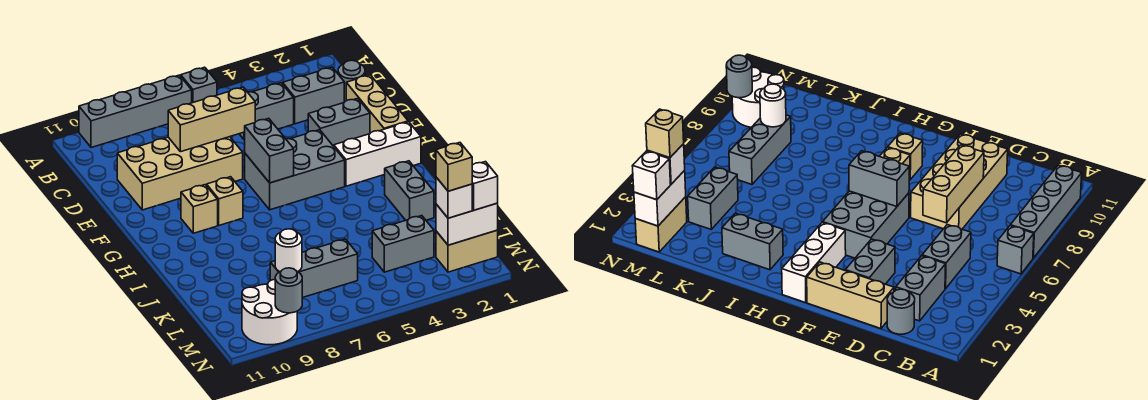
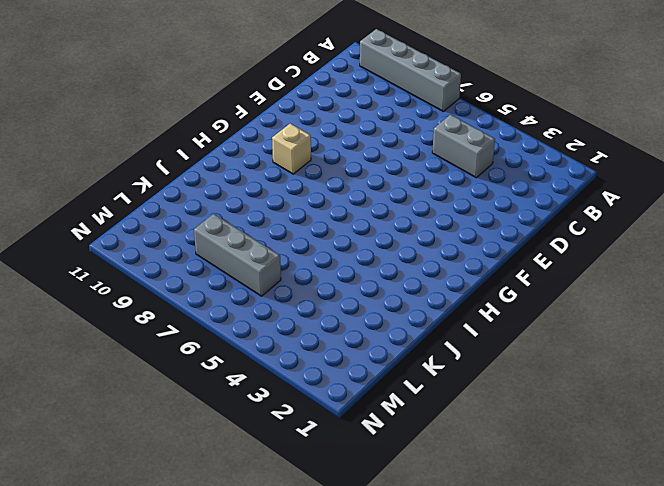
none -> grey 1x1 brick [181,67,217,103]
none -> grey 1x1 round brick [338,60,365,102]
none -> grey 1x2 brick [283,67,344,124]

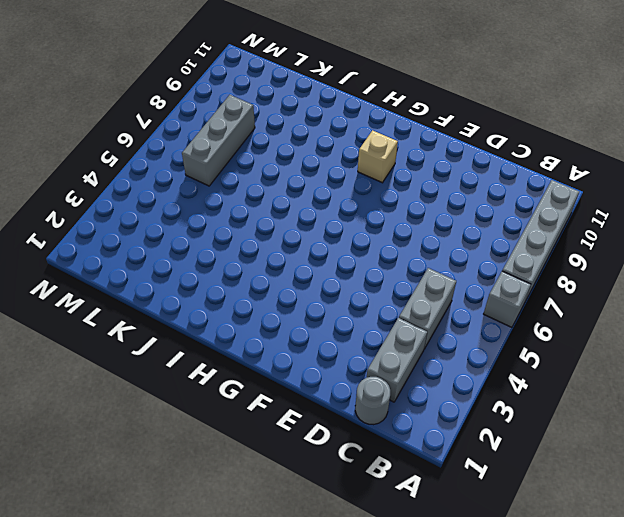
none -> tan 1x3 brick [346,75,408,133]
none -> tan 2x4 brick [117,137,243,210]
none -> grey 1x2 brick [308,98,370,146]

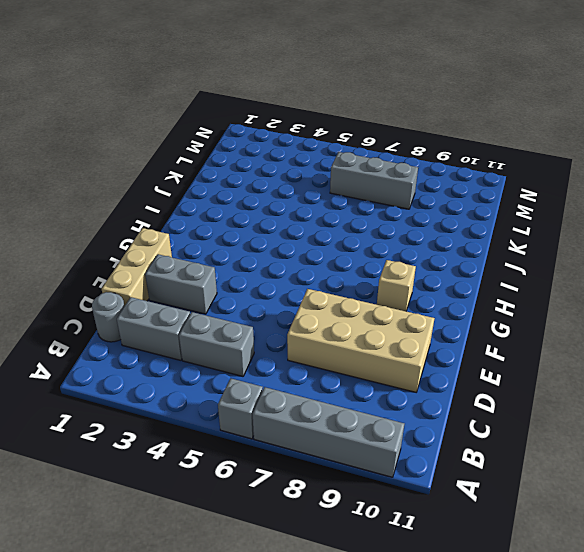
none -> grey 2x3 brick [245,130,345,210]
none -> white 1x3 brick [334,122,421,186]
none -> tan 1x1 brick [207,177,243,225]

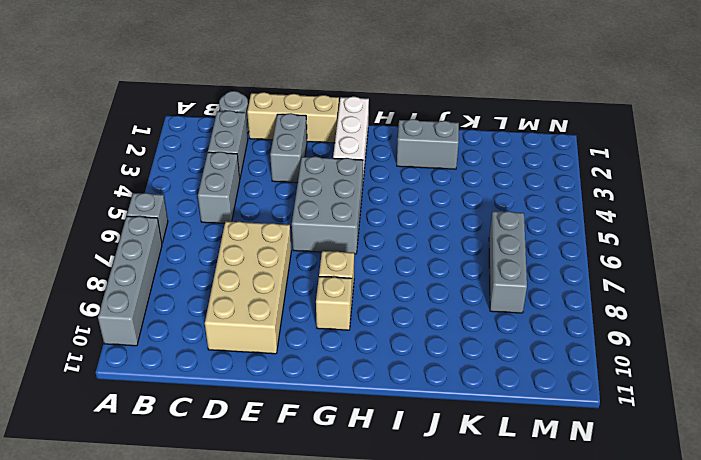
none -> grey 1x2 brick [372,216,434,272]
none -> tan 1x2 brick [436,230,498,272]
none -> white 2x2 round brick [242,280,297,345]

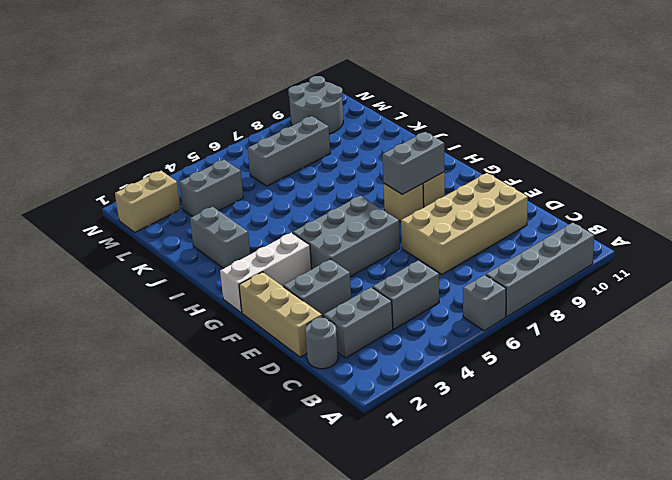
grey 1x2 brick [382,132,445,194] -> grey 1x2 brick turned to [245,118,294,183]
grey 2x2 round brick [288,76,343,134] -> white 2x2 round brick [242,280,297,345]
none -> tan 1x3 brick [168,87,255,152]
none -> white 1x1 round brick [275,229,302,272]
none -> white 1x2 brick [436,203,498,245]

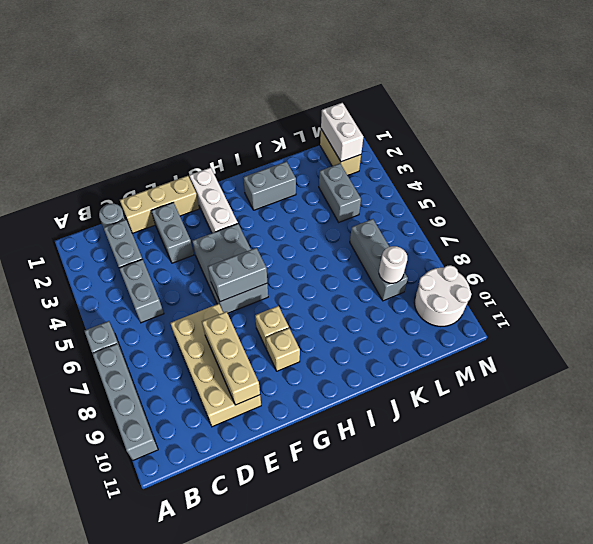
tan 1x3 brick [202,312,260,405] -> tan 1x3 brick moved to [168,87,255,152]
none -> grey 1x1 round brick [275,268,302,313]
none -> white 1x1 brick [472,162,498,210]
none -> white 1x1 brick [436,177,472,218]

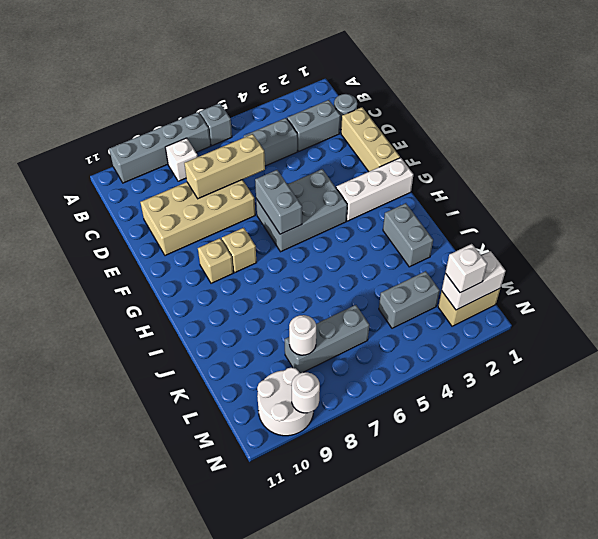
white 1x1 brick [165,138,197,181] -> white 1x1 brick moved to [472,162,498,210]
white 1x1 round brick [292,372,320,413] -> grey 1x1 round brick [275,268,302,313]
none -> grey 1x2 brick [308,98,370,146]
none -> tan 1x1 brick [436,143,472,191]

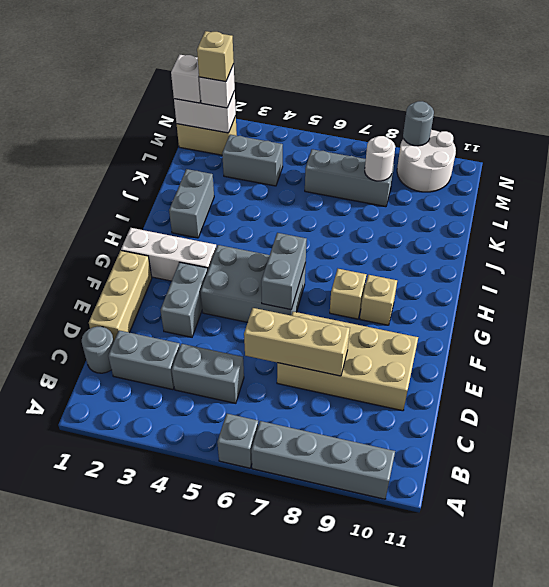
grey 1x2 brick [161,262,208,337] -> grey 1x2 brick turned to [308,98,370,146]

